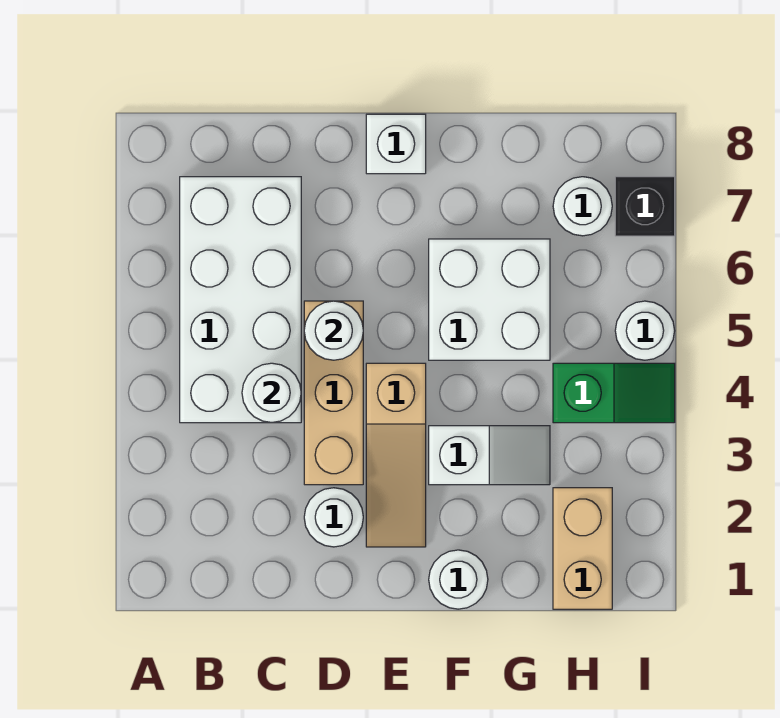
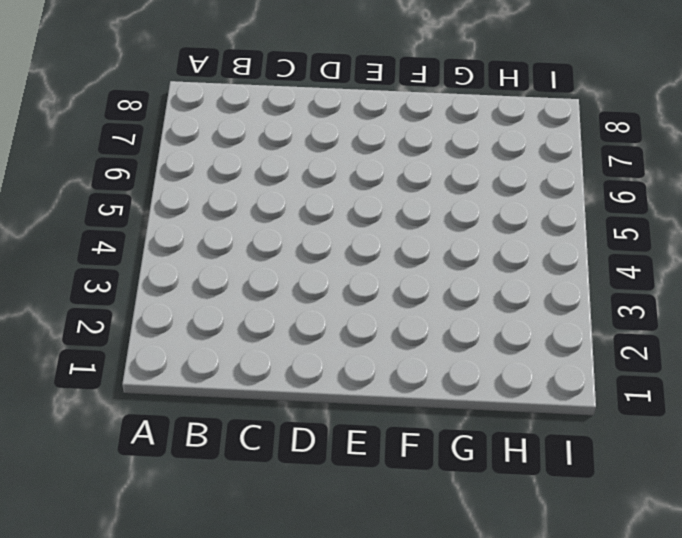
none -> white 2x4 brick [180,177,301,423]
none -> white 1x1 round brick [304,488,363,547]
none -> tan 1x3 brick [304,301,363,485]

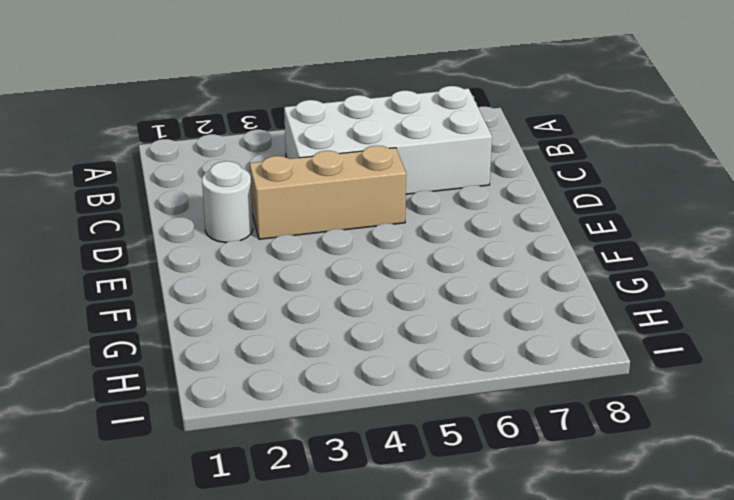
none -> tan 1x3 slope [366,363,426,547]
none -> white 1x1 brick [366,114,426,174]
none -> white 1x1 round brick [429,550,488,609]

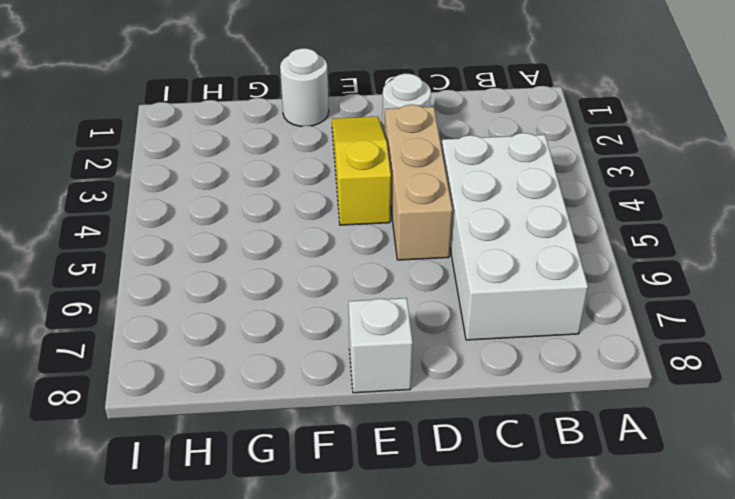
yellow 1x3 slope [332,116,391,225] -> tan 1x3 slope [366,363,426,547]
none -> white 1x2 slope [429,426,550,485]
none -> white 2x2 brick [429,239,550,360]
none -> tan 1x2 brick [553,488,612,609]

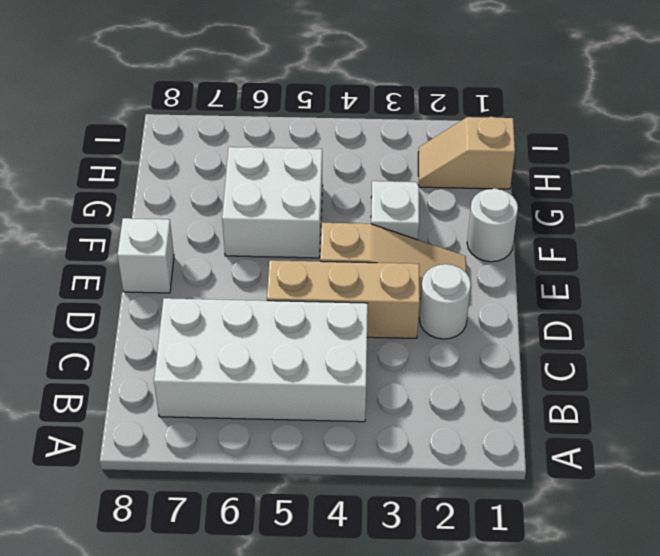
tan 1x2 slope [418,117,515,189] -> tan 1x2 brick [553,488,612,609]
none -> green 1x2 slope [553,363,675,423]
none -> white 1x1 round brick [553,177,612,236]
none -> white 1x1 round brick [615,301,675,360]

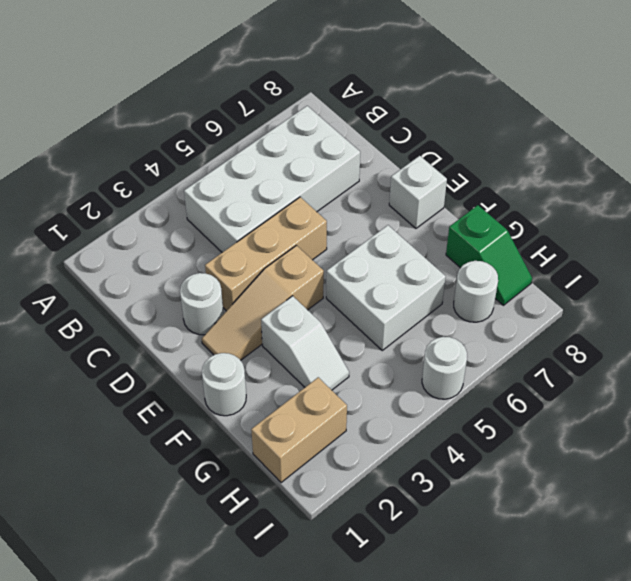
green 1x2 slope [446,205,532,305] -> green 1x2 slope moved to [553,363,675,423]
none -> black 1x1 brick [615,177,675,236]
none -> white 1x1 round brick [242,363,301,423]
none -> white 1x1 round brick [304,301,363,360]

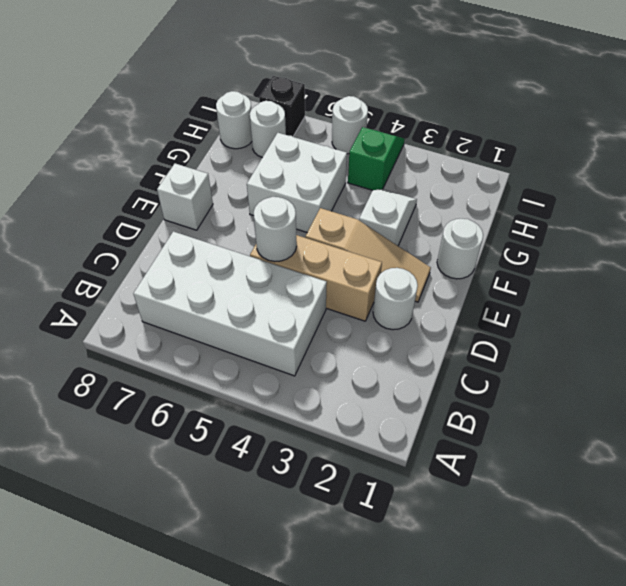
white 1x1 round brick [216,91,252,149] -> white 1x1 round brick moved to [242,363,301,423]
none -> tan 1x2 brick [553,488,612,609]

